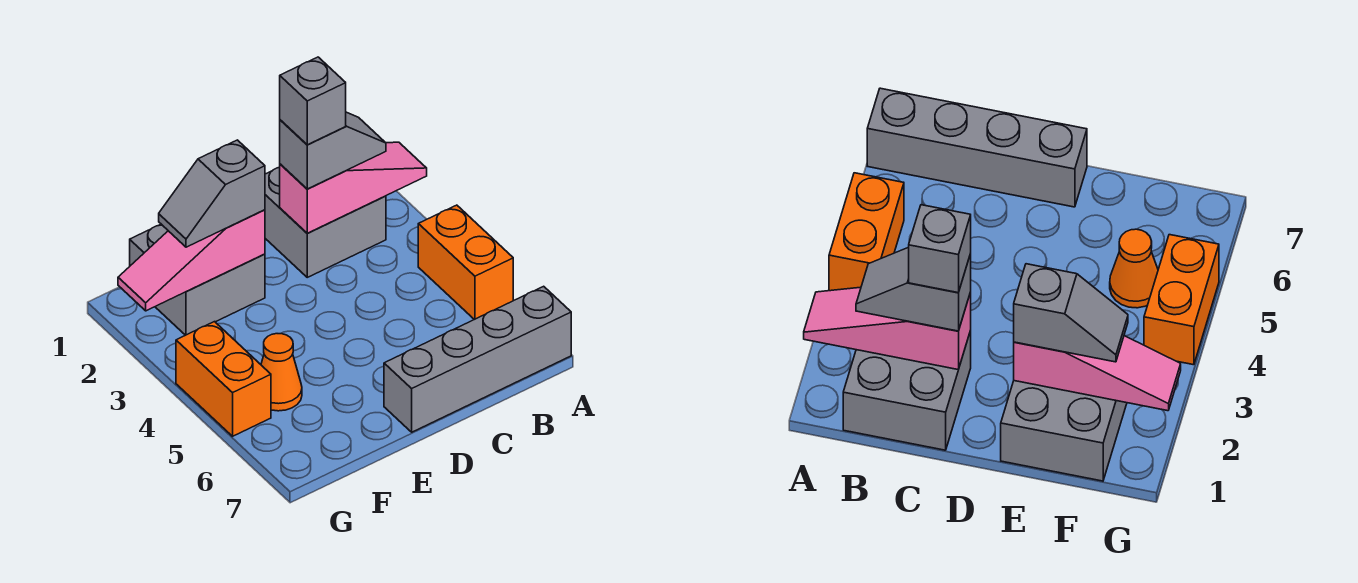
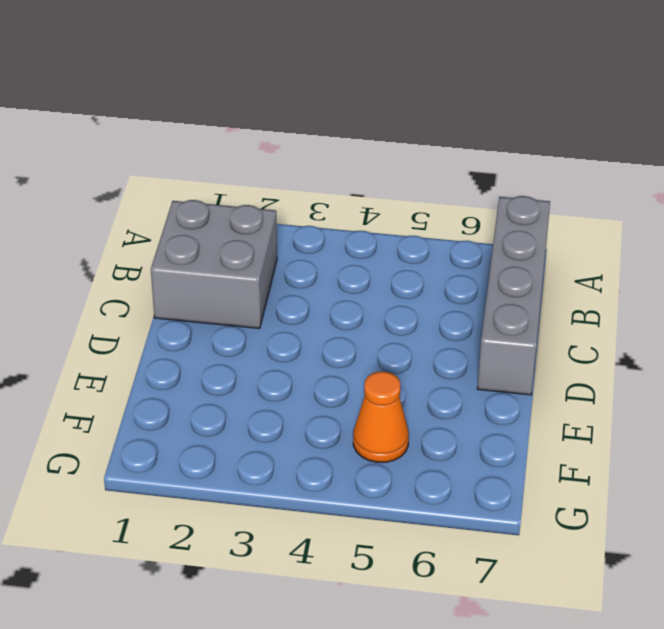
none -> orange 1x2 brick [418,205,513,320]
none -> grey 2x2 brick [130,224,265,335]

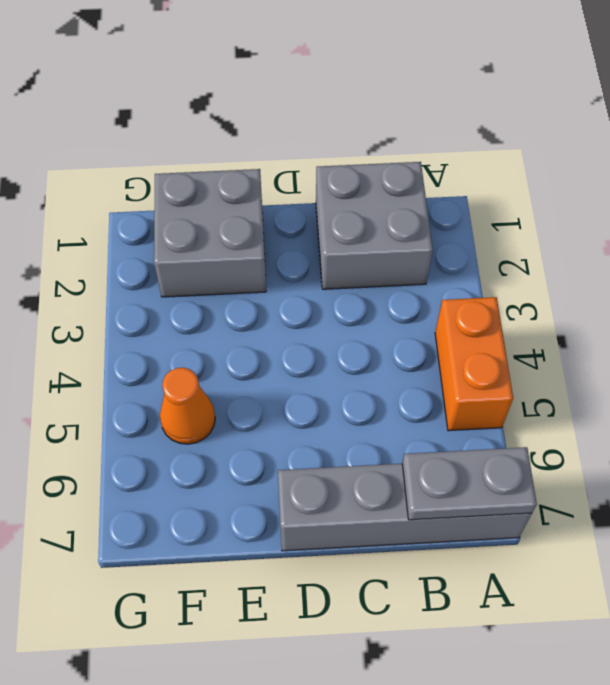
grey 1x2 plate [402,447,537,520] -> none
none -> orange 1x2 brick [176,322,271,436]
none -> pink 1x3 slope [280,142,427,233]

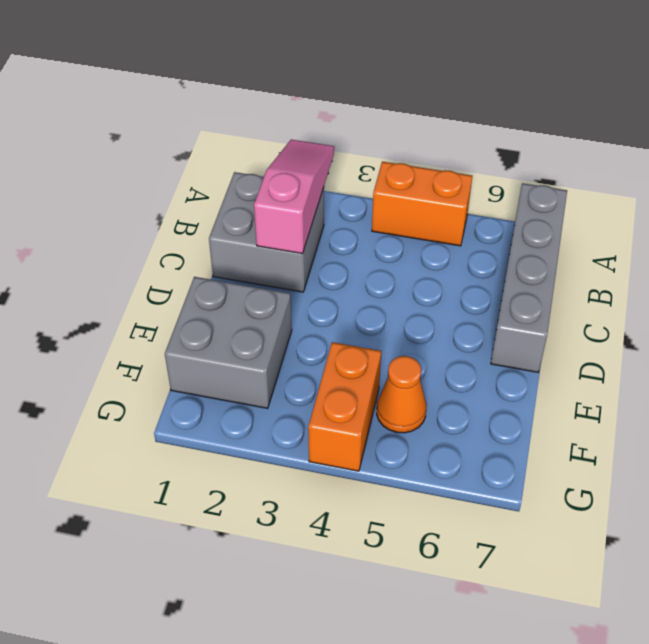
orange 1x2 brick [308,342,381,471] -> orange 1x2 brick turned to [176,322,271,436]
none -> pink 1x3 slope [118,210,265,311]
none -> grey 1x2 slope [280,112,386,189]

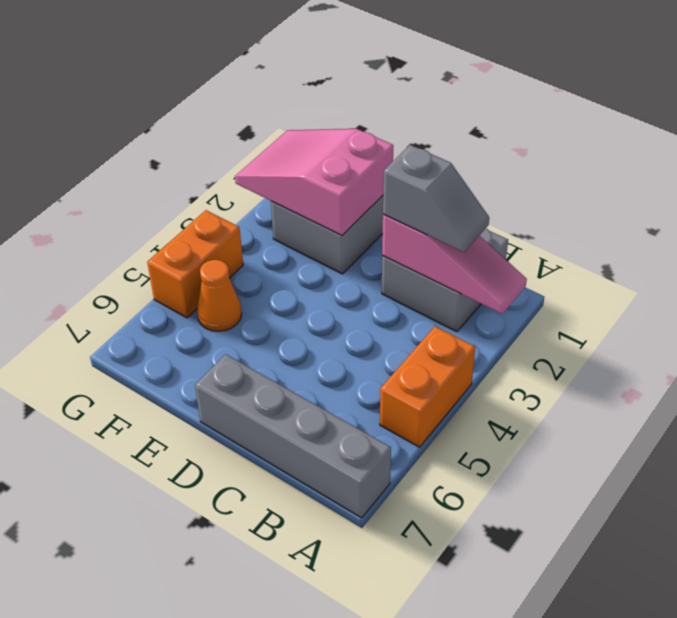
pink 2x3 slope [235,129,393,236] -> pink 1x3 slope [118,210,265,311]
none -> grey 1x2 slope [159,140,265,247]
none -> grey 1x1 brick [280,57,346,145]

